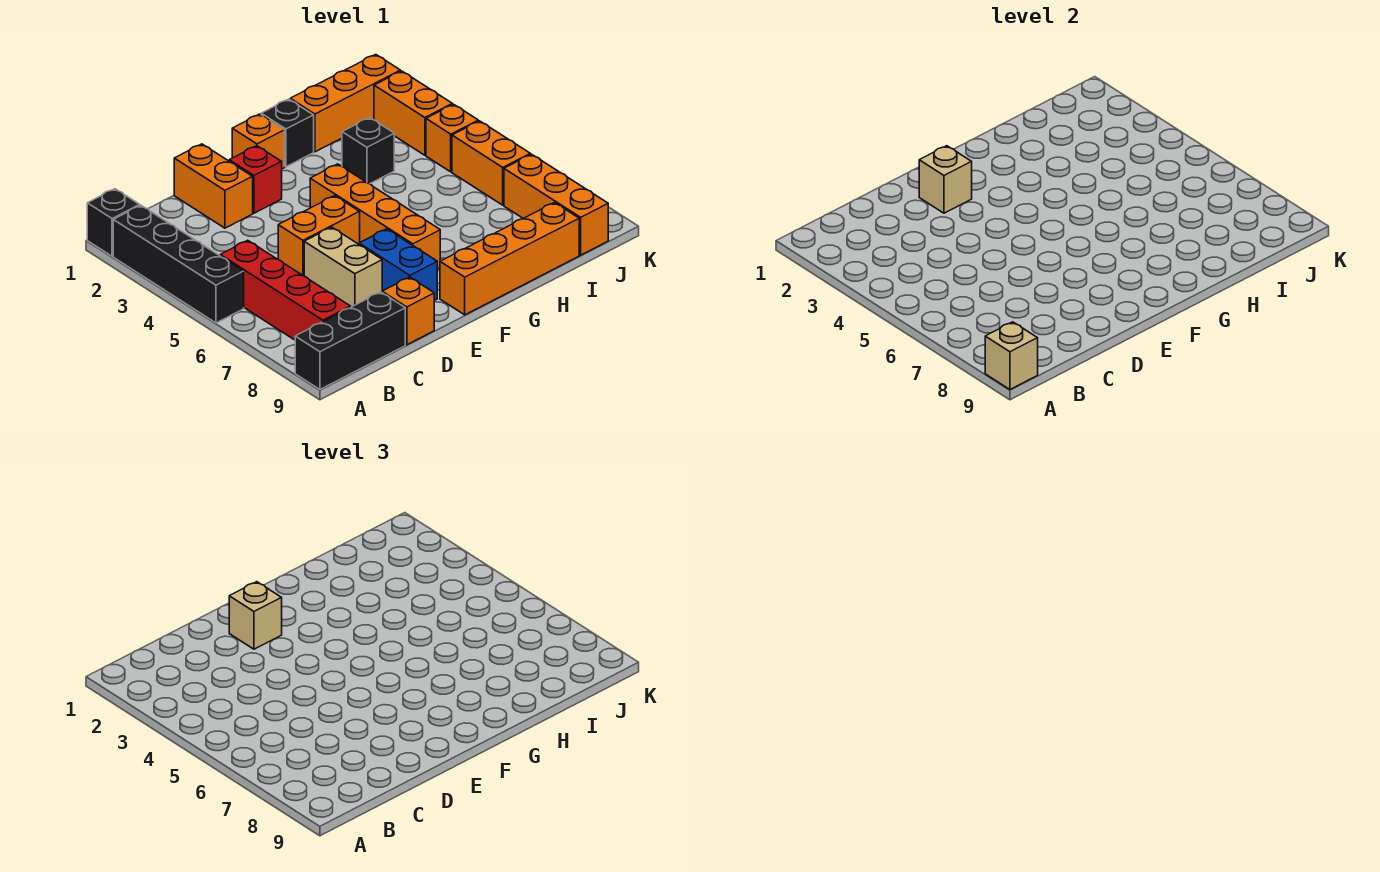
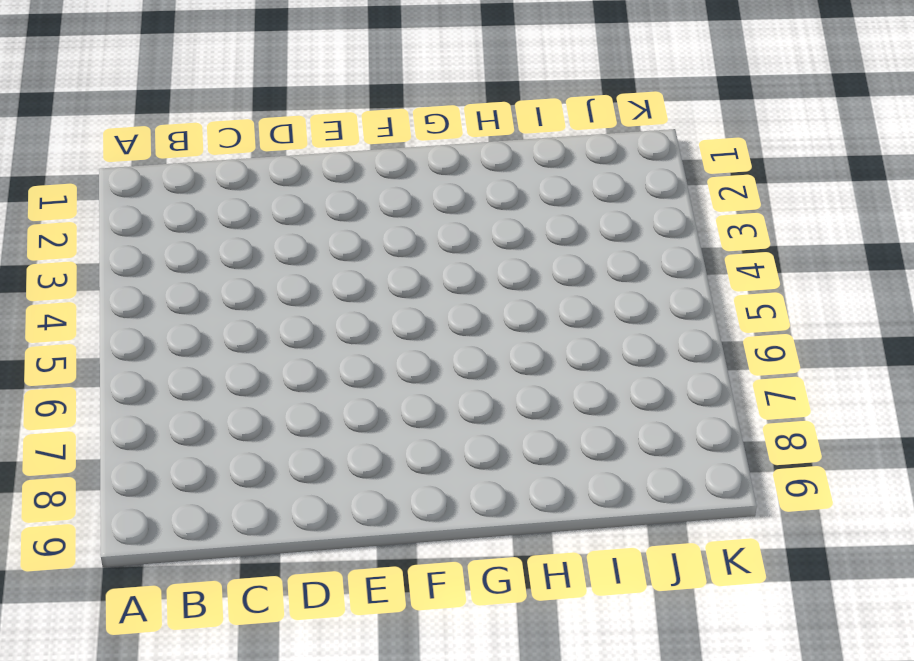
none -> black 1x1 brick [87,189,140,256]
none -> black 1x4 brick [113,205,244,323]
none -> black 1x3 brick [295,292,405,389]

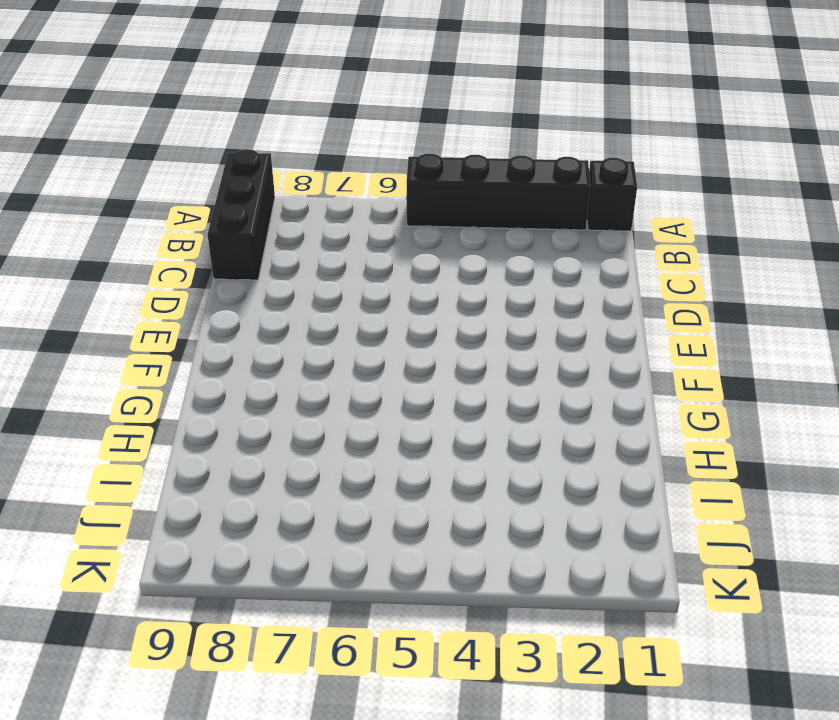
none -> red 1x4 brick [220,240,351,340]
none -> orange 1x2 brick [174,144,253,228]
none -> orange 1x2 brick [278,196,360,276]

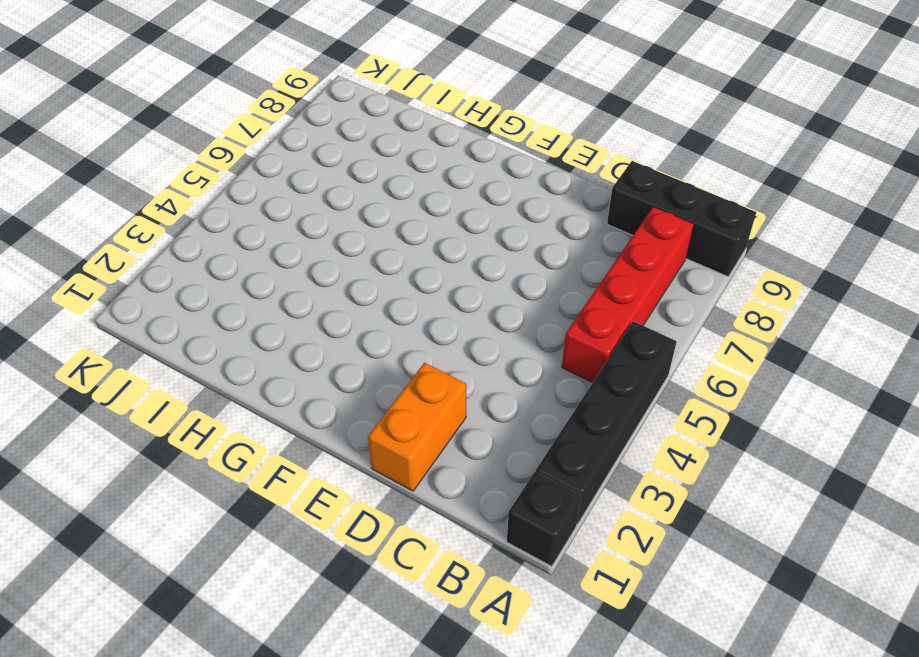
none -> orange 1x2 brick [278,196,360,276]
none -> tan 1x2 brick [304,227,382,307]
none -> orange 1x1 brick [382,277,434,345]

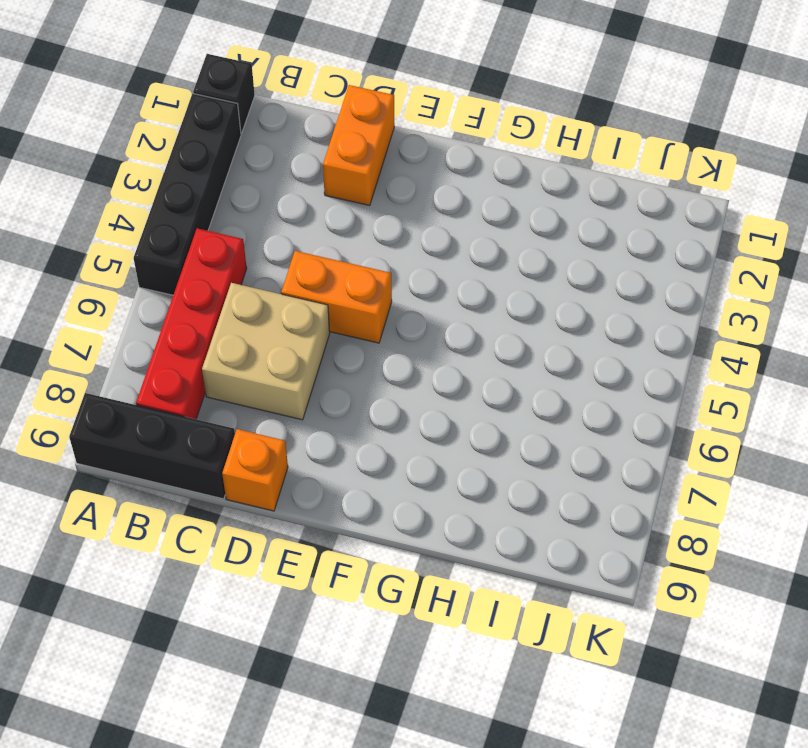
tan 2x2 brick [202,283,330,420] -> tan 1x2 brick [304,227,382,307]
none -> red 1x1 brick [229,146,282,213]
none -> blue 1x2 brick [359,229,437,301]
none -> orange 1x1 brick [232,114,285,169]

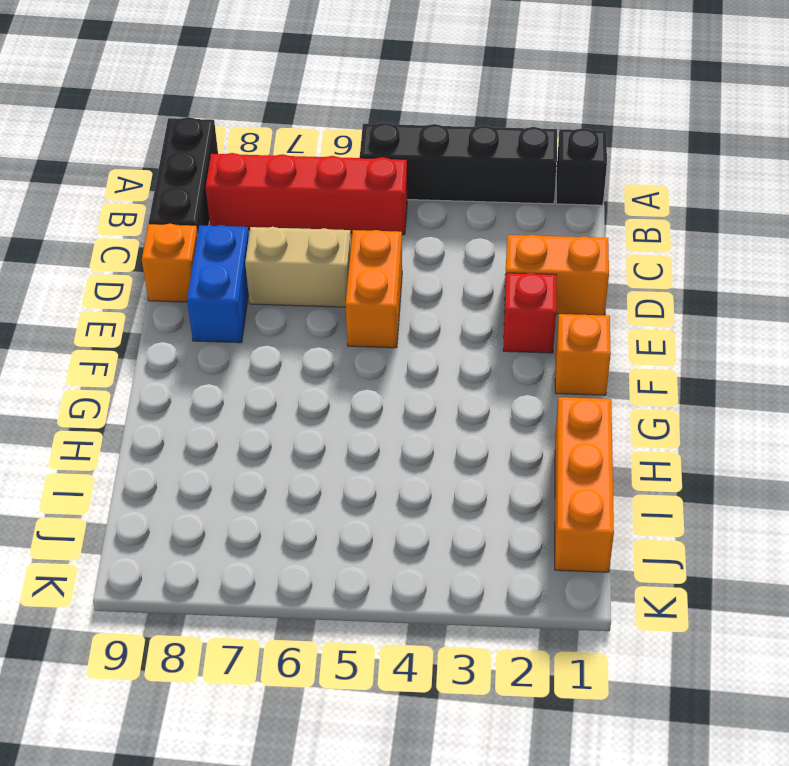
blue 1x2 brick [187,225,249,343] -> blue 1x2 brick turned to [359,229,437,301]
none -> orange 1x4 brick [310,164,440,269]
none -> orange 1x4 brick [440,203,579,315]
none -> black 1x1 brick [261,99,314,167]

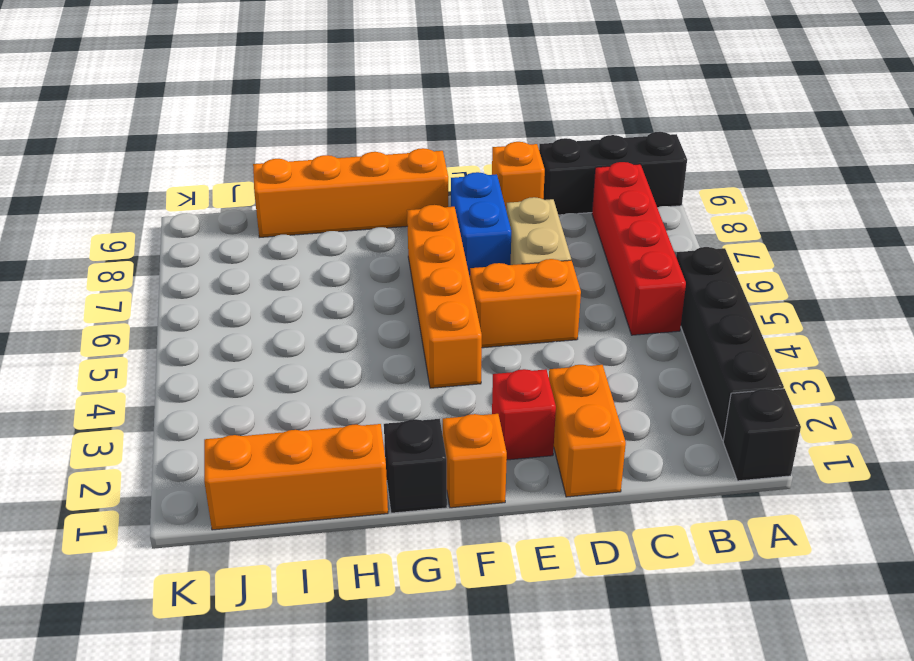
none -> black 1x1 brick [342,118,394,184]
none -> orange 1x2 brick [374,71,452,155]
none -> orange 1x1 brick [426,104,478,172]

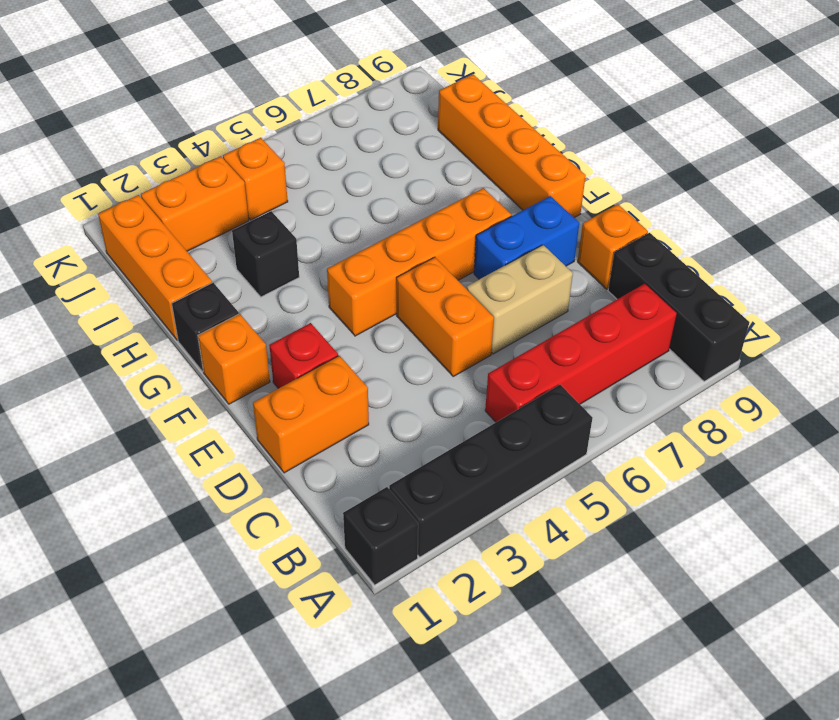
none -> orange 1x2 brick [452,121,530,205]
none -> orange 1x3 brick [504,154,608,255]
none -> tan 1x1 brick [985,322,1038,389]

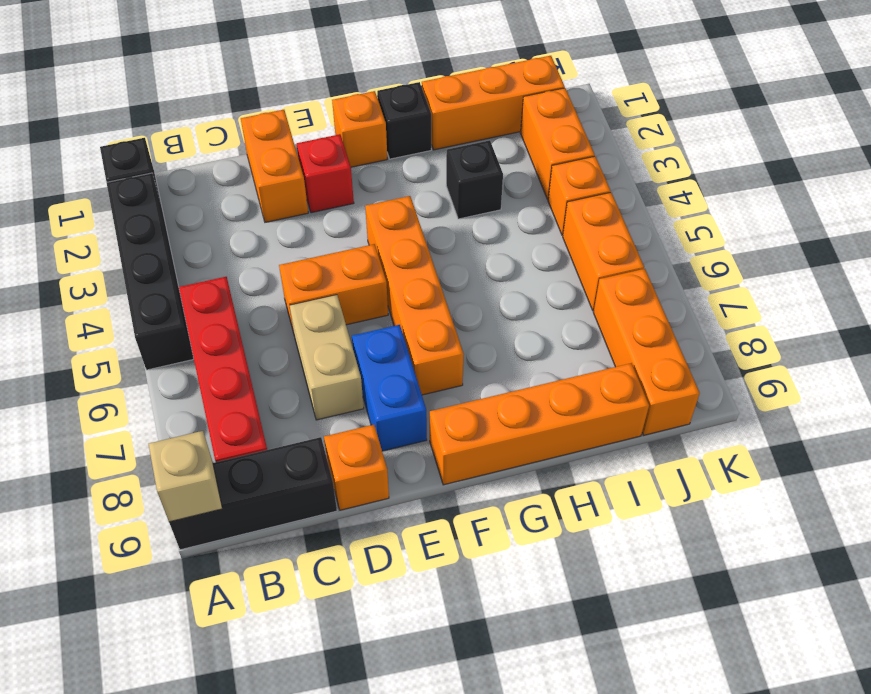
none -> tan 1x1 brick [919,146,972,213]
none -> tan 1x1 brick [229,582,282,649]

